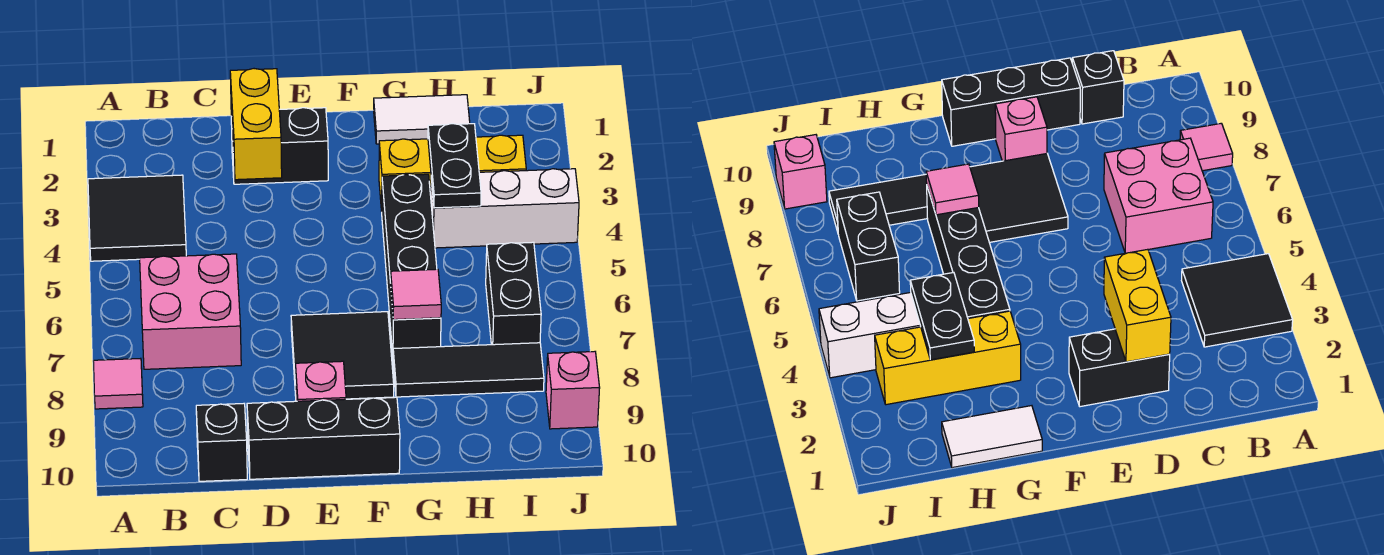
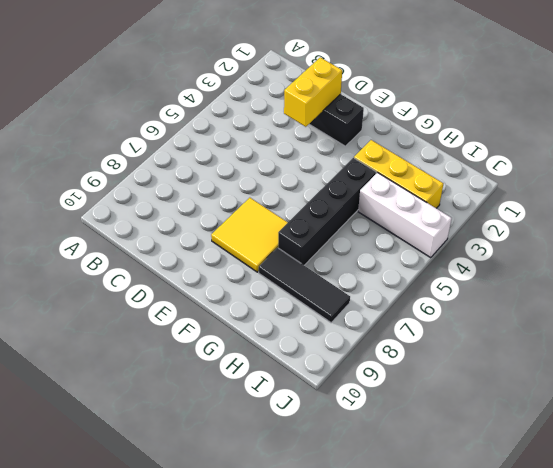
yellow 2x2 tile [211,198,288,272] -> black 2x2 tile [291,312,394,399]
none -> black 2x2 tile [88,175,186,261]
none -> pink 1x1 tile [93,358,143,409]
none -> pink 2x2 brick [140,254,241,369]

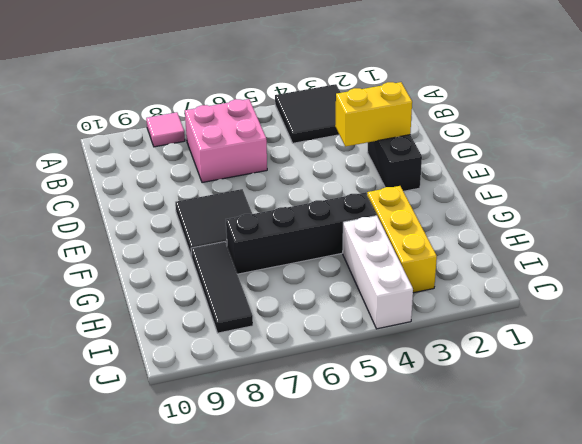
none -> black 1x1 brick [196,404,247,481]
none -> black 1x3 brick [247,397,400,479]
none -> pink 1x1 brick [296,361,346,401]

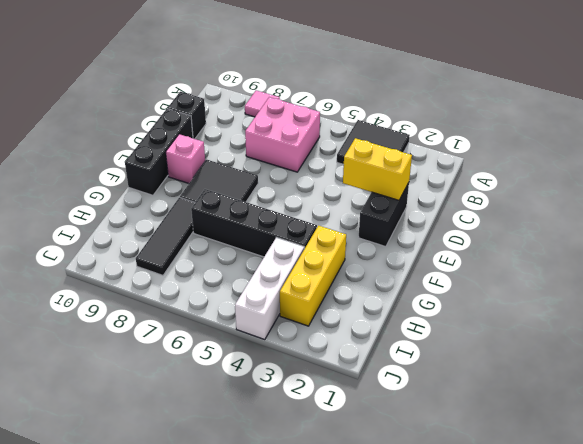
none -> white 1x2 tile [374,95,470,144]
none -> black 1x2 brick [486,242,541,345]
none -> pink 1x1 brick [546,352,600,429]

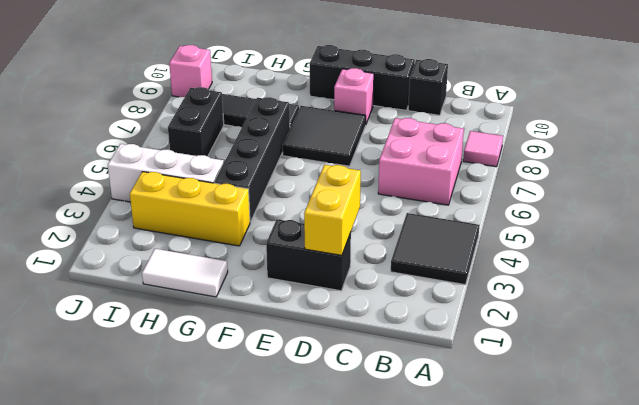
none -> pink 1x1 tile [391,269,441,320]
none -> black 1x2 plate [428,124,481,208]

